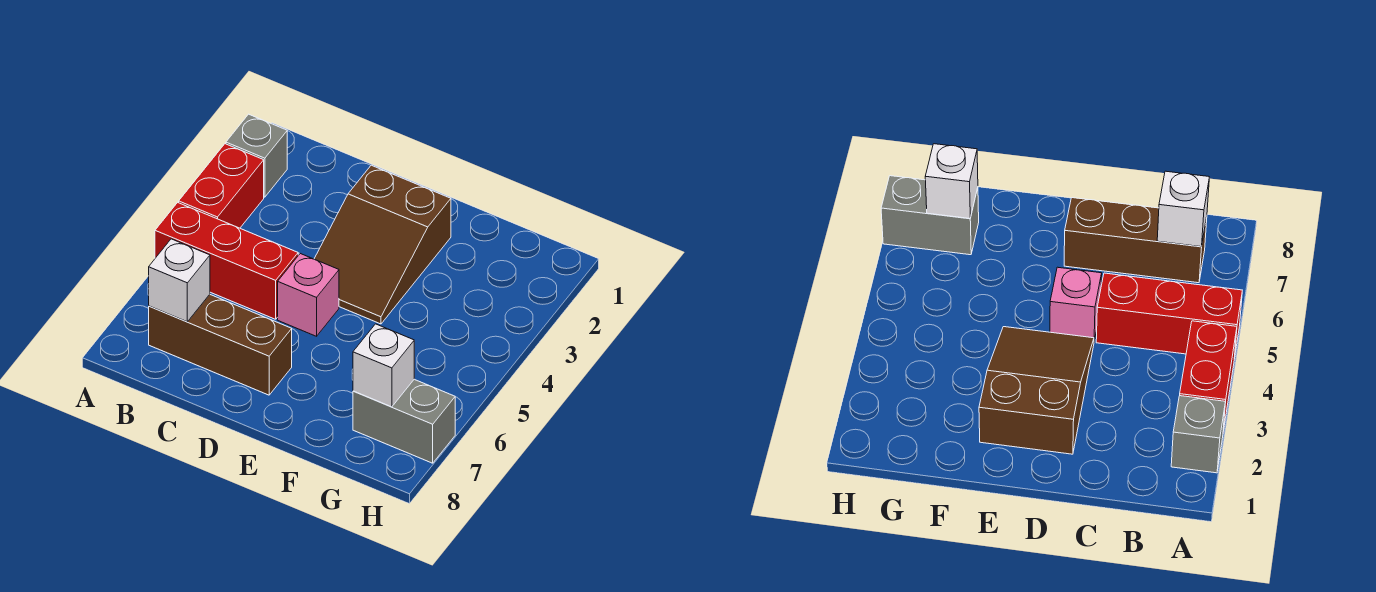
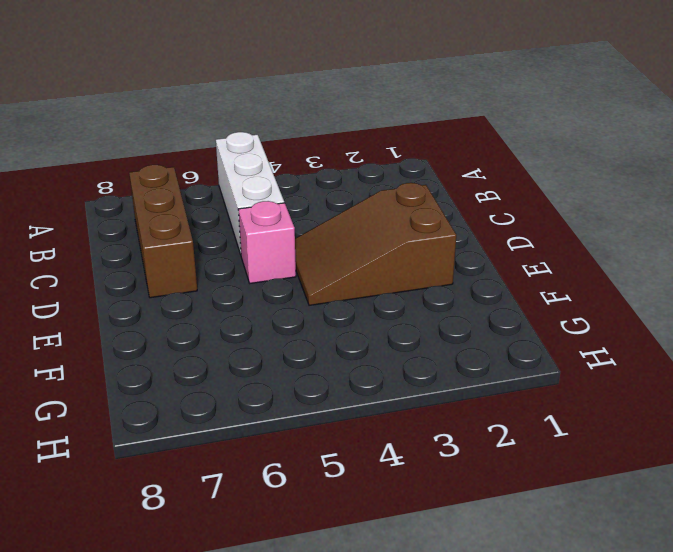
white 1x3 brick [216,132,284,255] -> red 1x3 brick [155,202,298,319]
none -> grey 1x1 brick [226,114,287,197]
none -> red 1x2 brick [179,144,264,228]

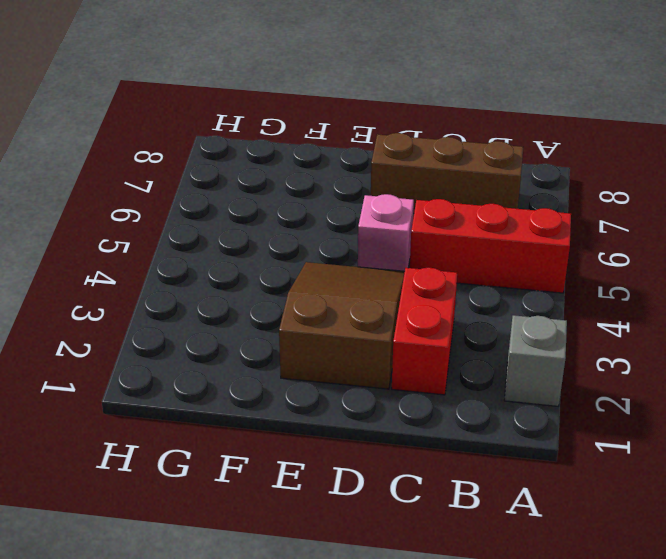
red 1x2 brick [392,268,457,395] -> red 1x2 brick moved to [179,144,264,228]
none -> grey 1x2 brick [353,379,455,463]
none -> white 1x1 brick [149,239,210,322]

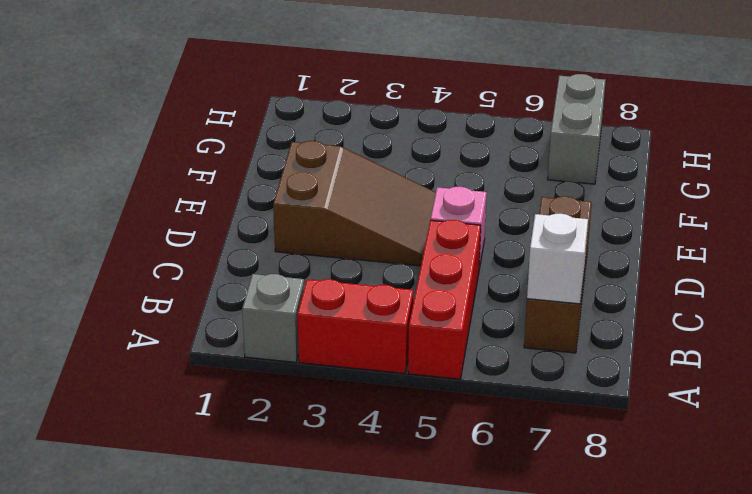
none -> white 1x1 brick [353,324,414,407]

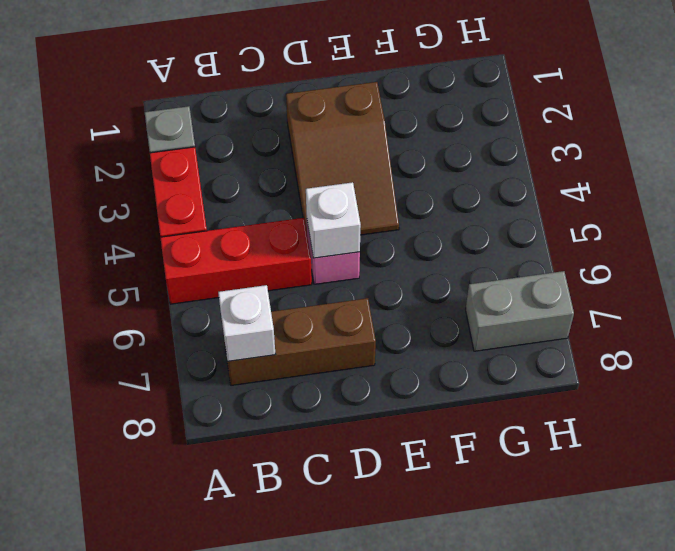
white 1x1 brick [306,182,361,258] -> white 1x1 brick moved to [353,324,414,407]

